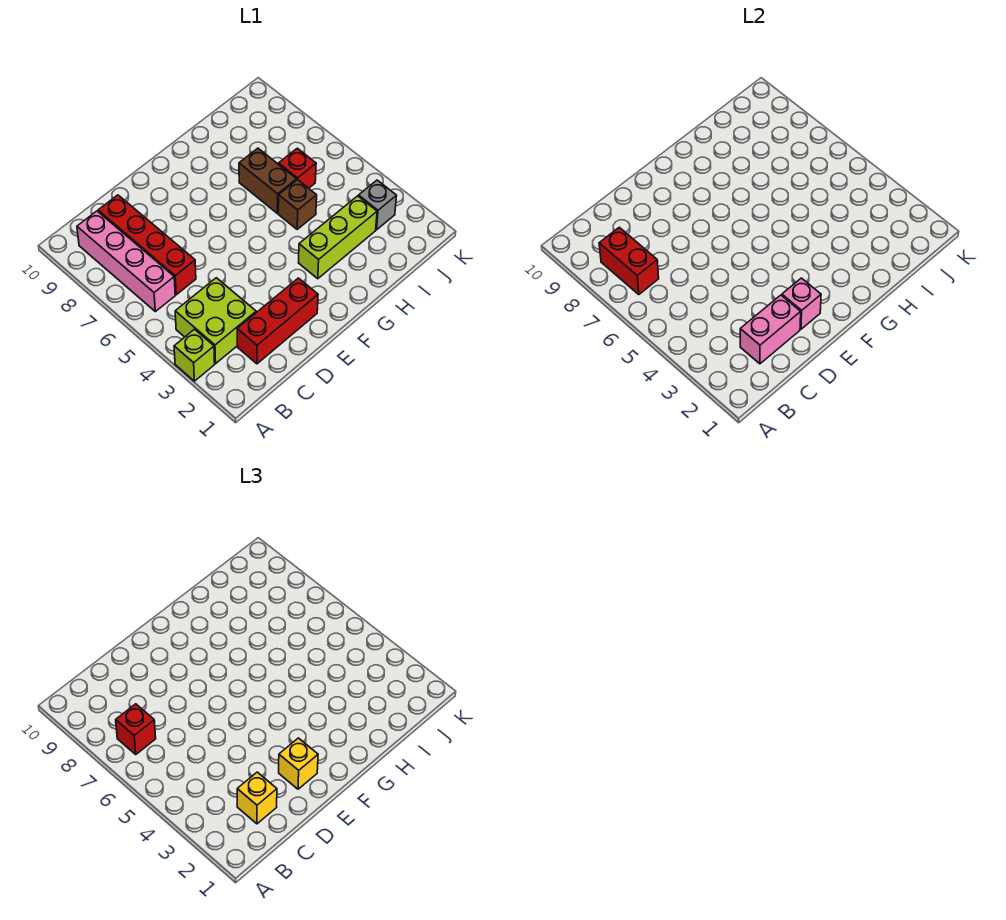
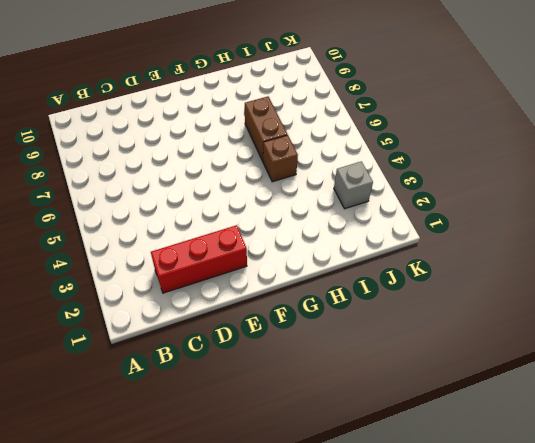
none -> lime 1x1 brick [174,329,215,381]
none -> lime 2x2 brick [175,278,256,364]
none -> pink 1x4 brick [77,211,175,312]

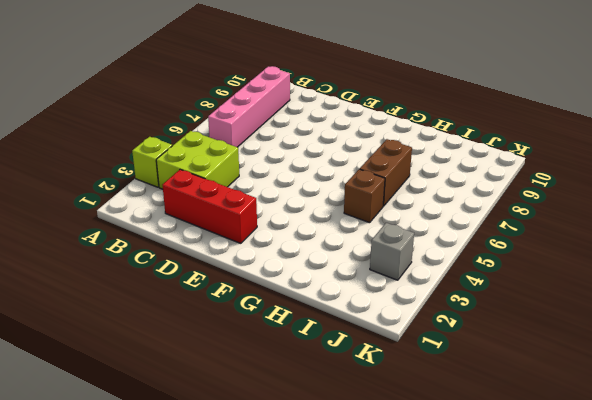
none -> red 1x4 brick [98,195,196,295]
none -> lime 1x3 brick [298,196,377,279]
none -> red 1x1 brick [279,148,316,188]

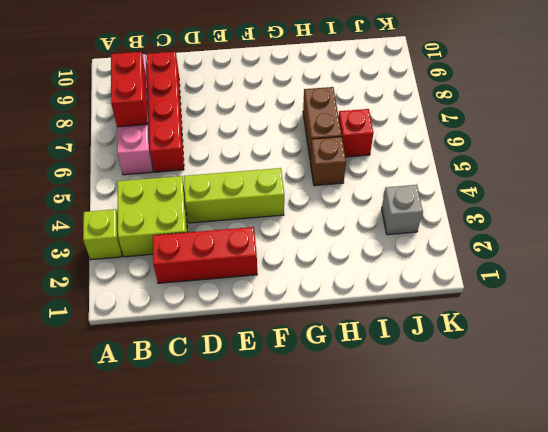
lime 1x3 brick [184,168,284,223] -> lime 1x3 brick moved to [298,196,377,279]
none -> pink 1x2 brick [740,295,801,364]
none -> pink 1x1 brick [782,278,821,329]
none -> red 1x1 brick [116,704,156,754]

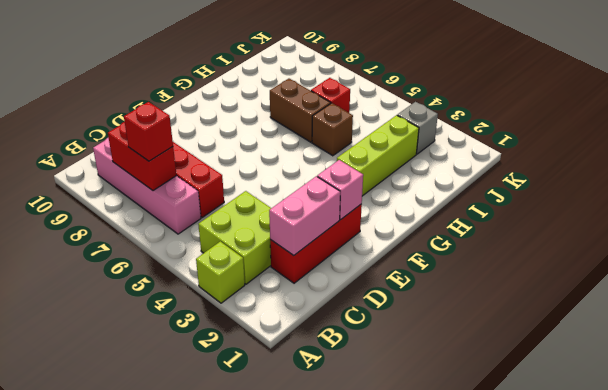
none -> yellow 1x1 brick [237,772,277,824]
none -> yellow 1x1 brick [279,738,318,789]

